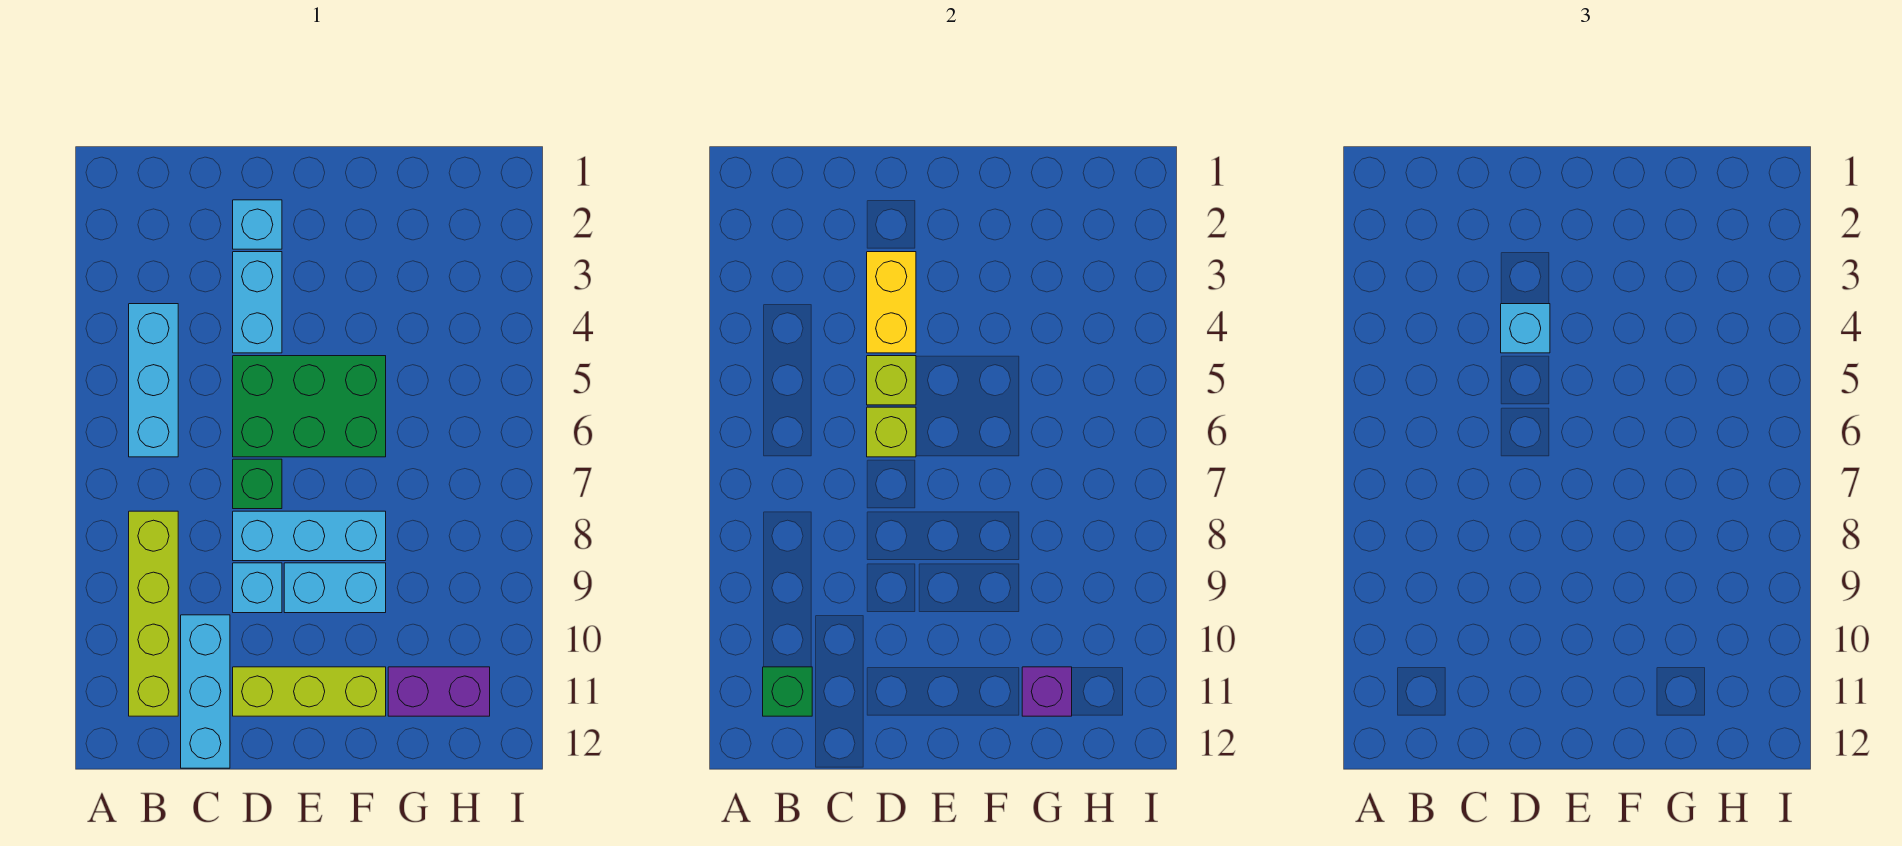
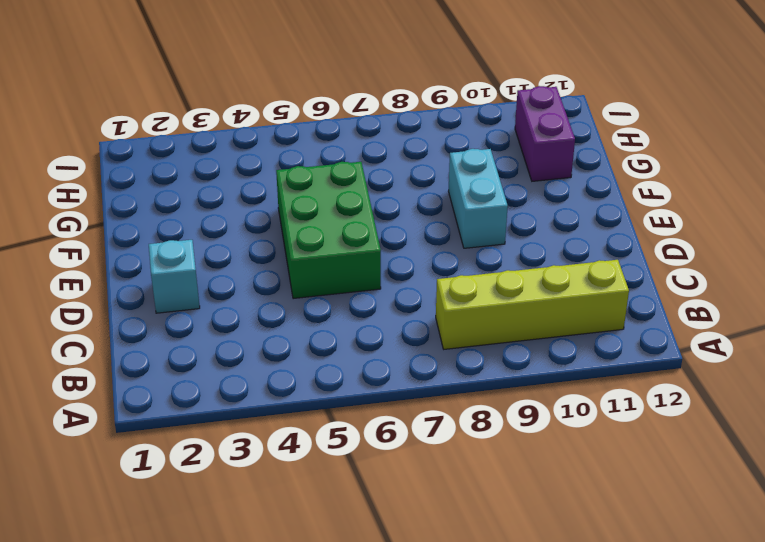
none -> cyan 1x3 brick [129,304,178,457]
none -> cyan 1x3 brick [181,615,230,768]
none -> cyan 1x2 brick [233,252,282,353]

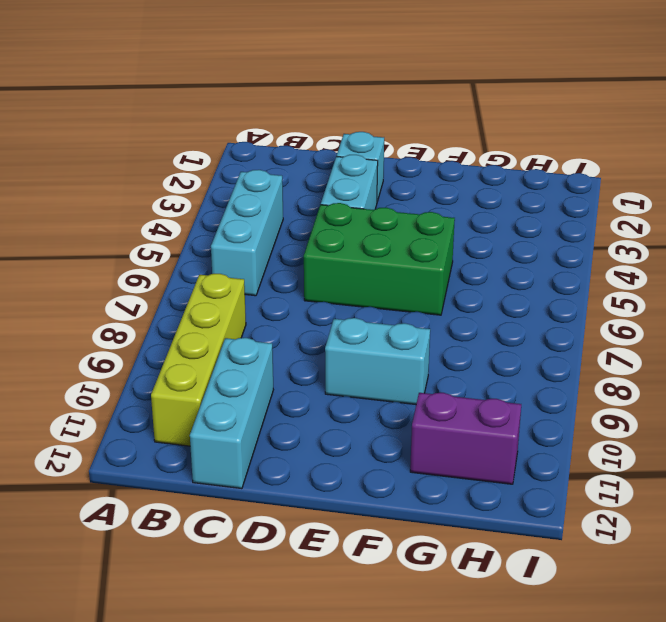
none -> green 1x1 brick [233,459,282,509]
none -> cyan 1x3 brick [233,511,386,561]
none -> cyan 1x1 brick [233,563,282,613]

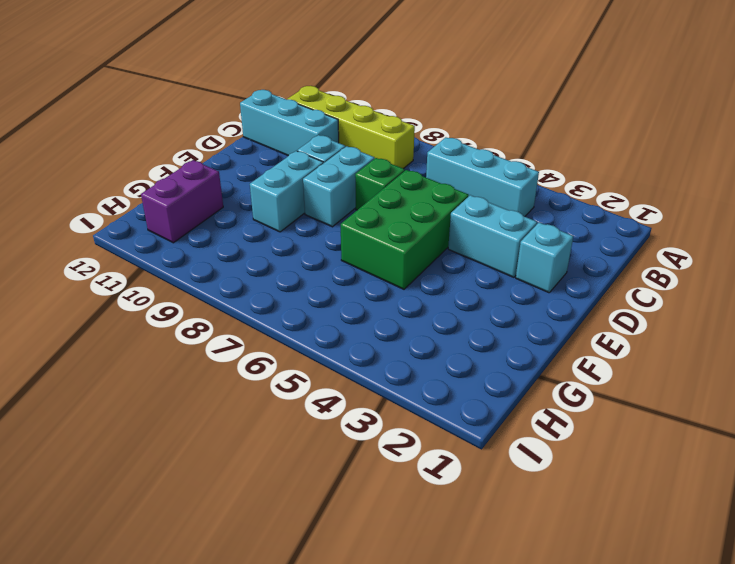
cyan 1x2 brick [303,146,375,227] -> cyan 1x3 brick [233,511,386,561]
none -> lime 1x3 brick [233,667,386,716]
none -> green 1x1 brick [763,667,812,716]
none -> yellow 1x2 brick [867,252,916,353]

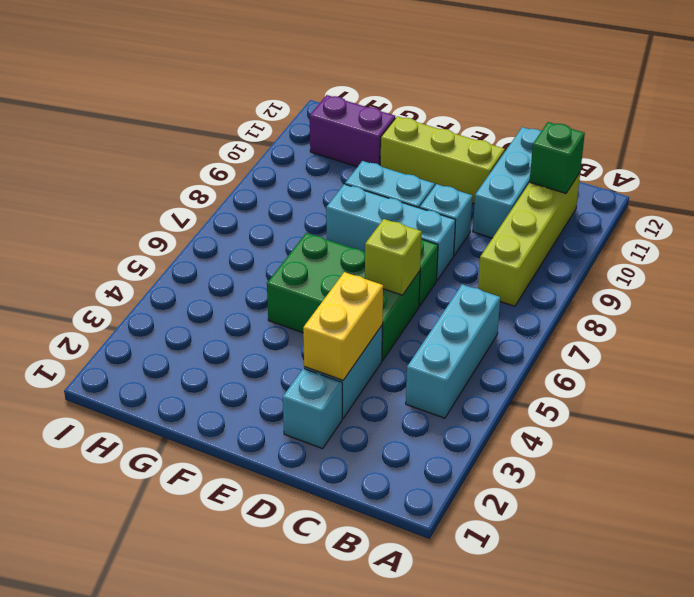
none -> lime 1x1 brick [867,356,916,405]
none -> purple 1x1 brick [1022,667,1072,716]
none -> cyan 1x1 brick [1501,304,1550,353]

